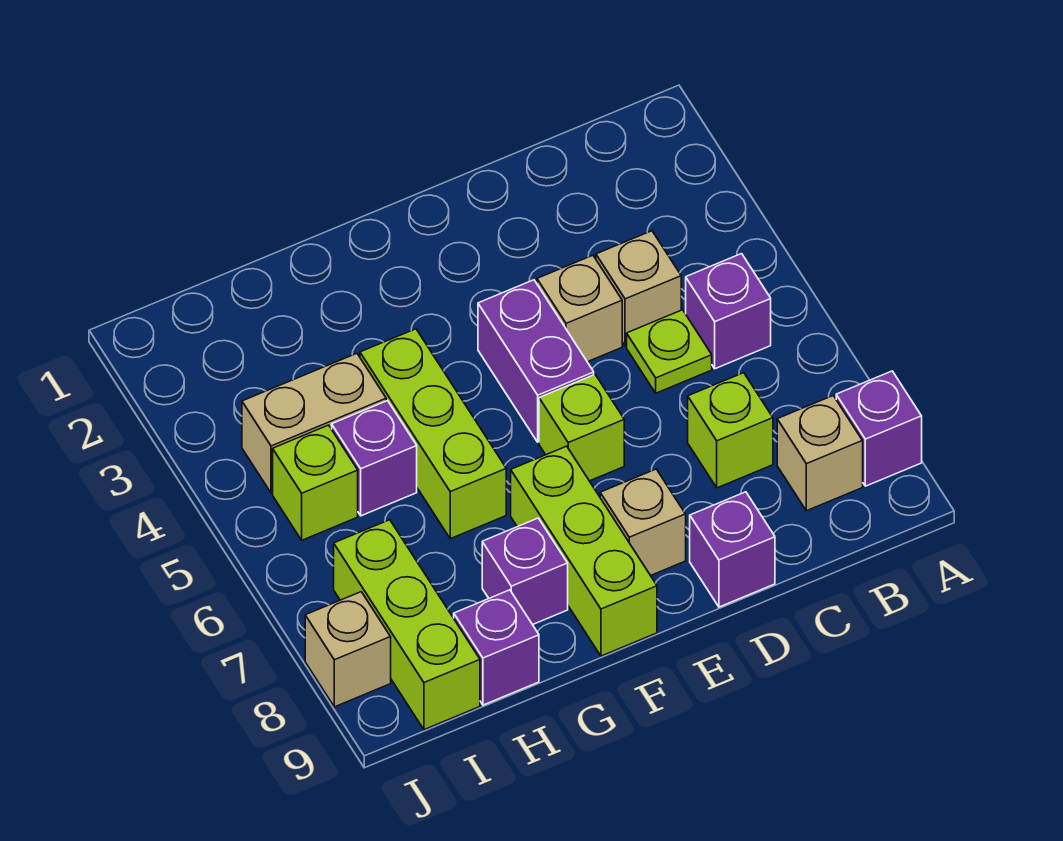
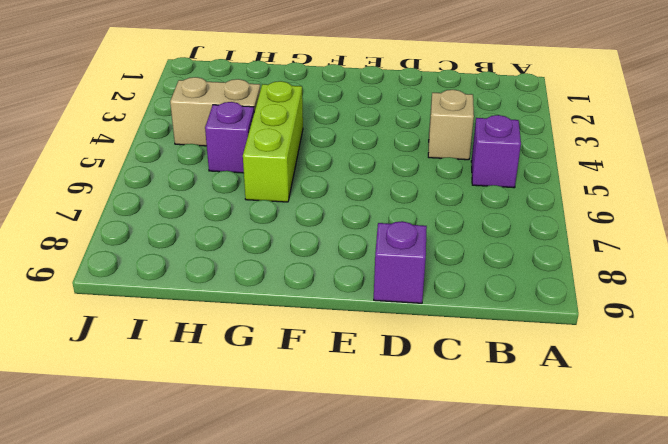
none -> purple 1x1 brick [836,371,922,486]
none -> tan 1x1 brick [777,396,863,511]
none -> lime 1x1 plate [627,310,712,393]

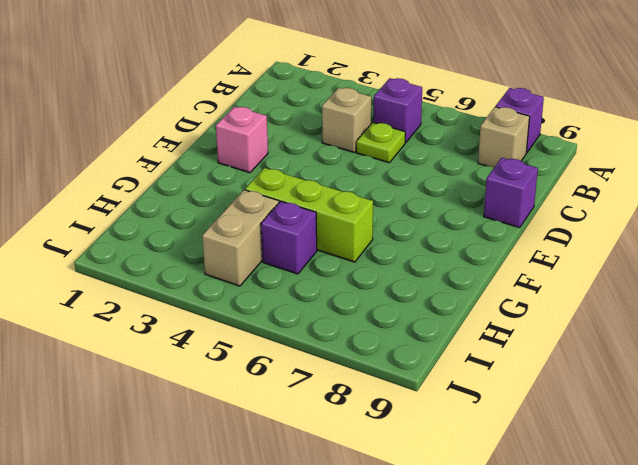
pink 1x1 brick [216,106,268,173] -> none
none -> lime 1x1 brick [688,373,773,488]
none -> tan 1x1 brick [537,255,622,362]
none -> purple 1x2 brick [478,280,594,442]

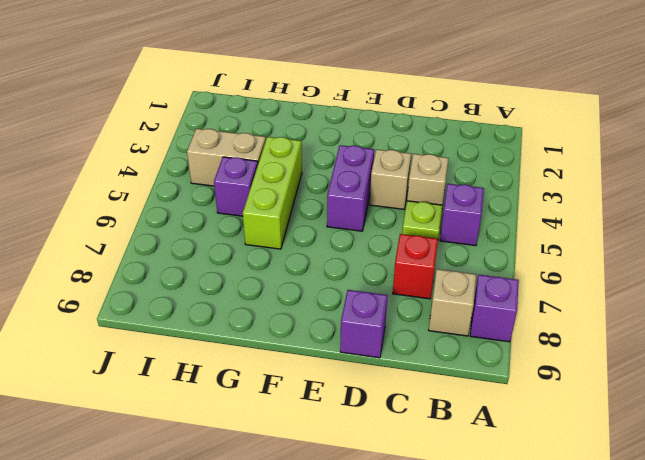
red 1x1 brick [393,234,438,299] -> lime 1x1 brick [688,373,773,488]
none -> lime 1x1 brick [539,375,624,481]
none -> tan 1x1 brick [600,469,686,576]
none -> lime 1x3 brick [511,446,657,656]

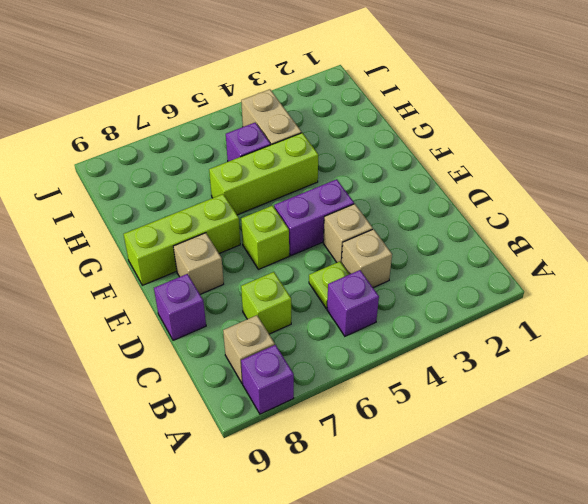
none -> purple 1x1 brick [482,518,568,625]
none -> purple 1x1 brick [454,590,539,705]
none -> lime 1x1 brick [273,425,358,540]

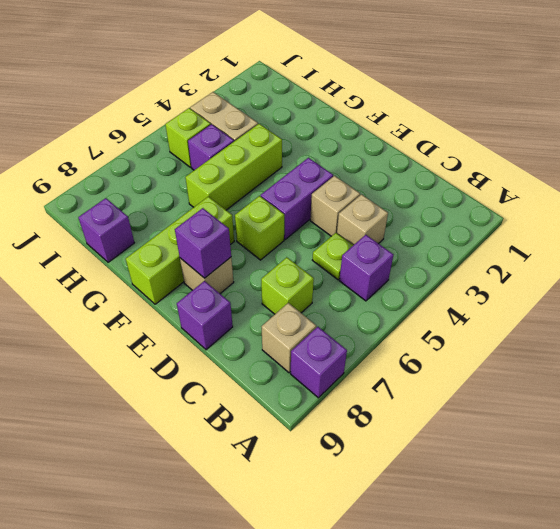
purple 1x1 brick [175,208,231,278] -> purple 1x1 brick moved to [482,518,568,625]
none -> lime 1x3 brick [334,520,480,730]
none -> tan 1x1 brick [305,592,391,707]

